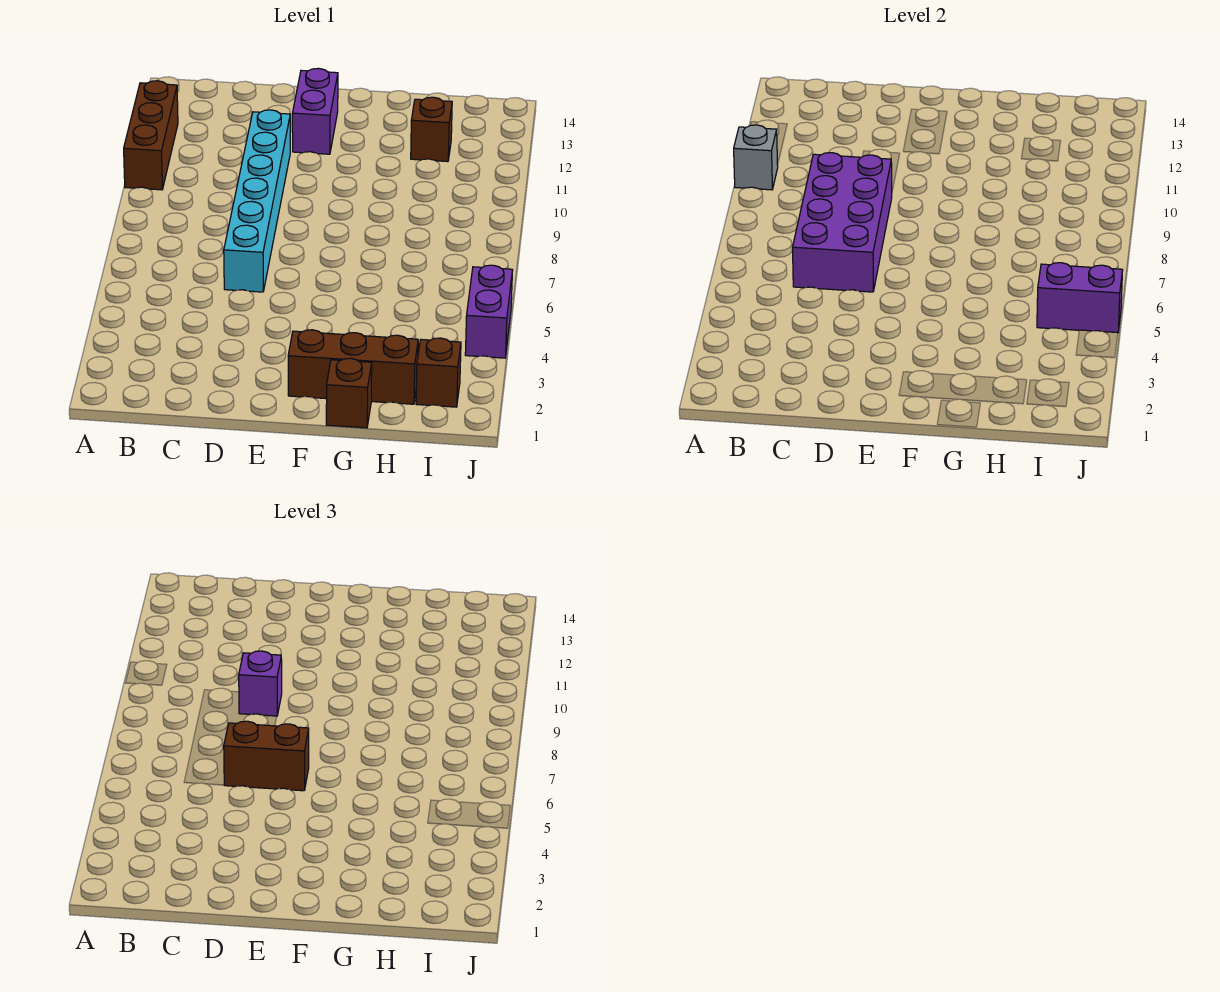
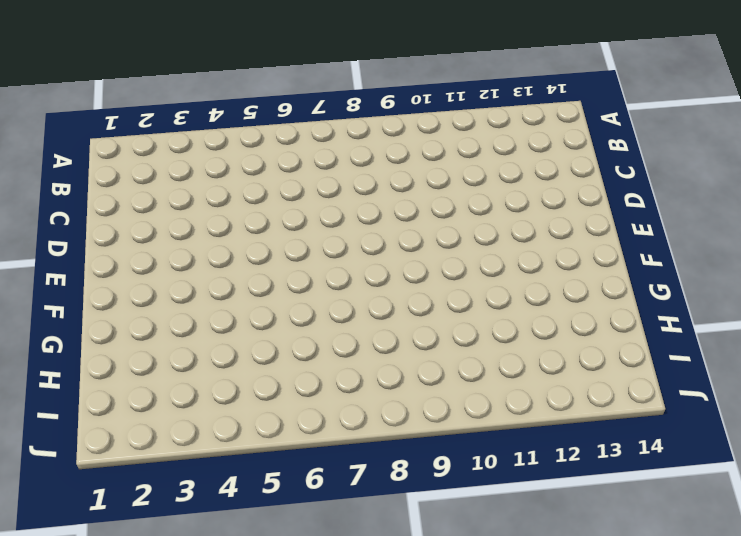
none -> brown 1x3 brick [124,81,178,190]
none -> cyan 1x6 brick [224,110,290,292]
none -> purple 1x2 brick [292,68,338,154]

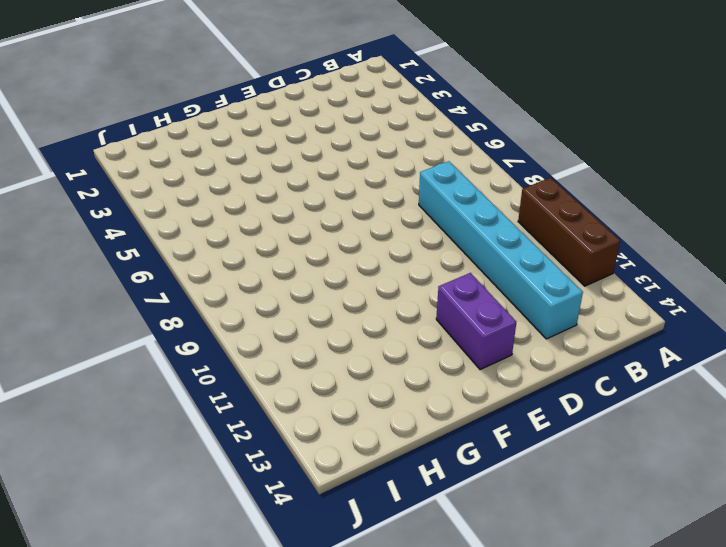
cyan 1x6 brick [419,161,583,339] -> cyan 1x6 brick moved to [224,110,290,292]
none -> brown 1x3 brick [288,330,418,404]
none -> brown 1x1 brick [326,358,372,428]
none -> brown 1x1 brick [411,97,452,162]

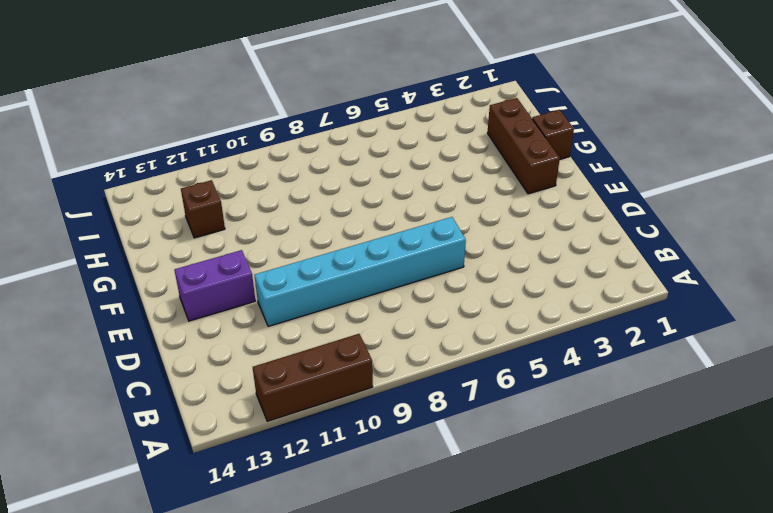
none -> brown 1x1 brick [416,338,461,407]
none -> purple 1x2 brick [465,265,513,358]
none -> grey 1x1 brick [734,125,778,190]

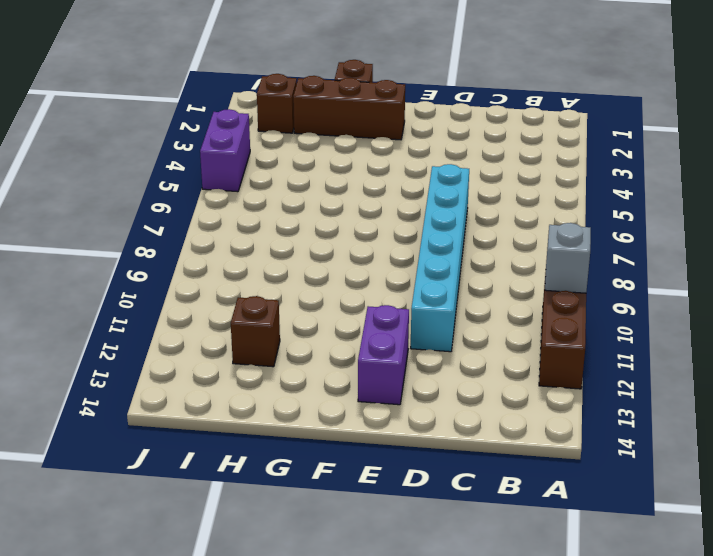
none -> purple 2x4 brick [793,153,892,292]
none -> purple 1x2 brick [1037,263,1123,333]
none -> brown 1x2 brick [224,721,309,791]

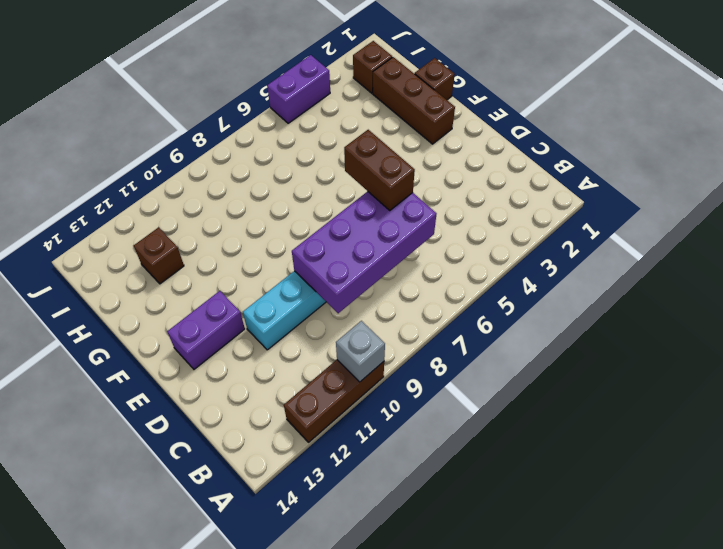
none -> purple 1x2 brick [1037,263,1123,333]
none -> purple 1x1 brick [239,651,282,716]

